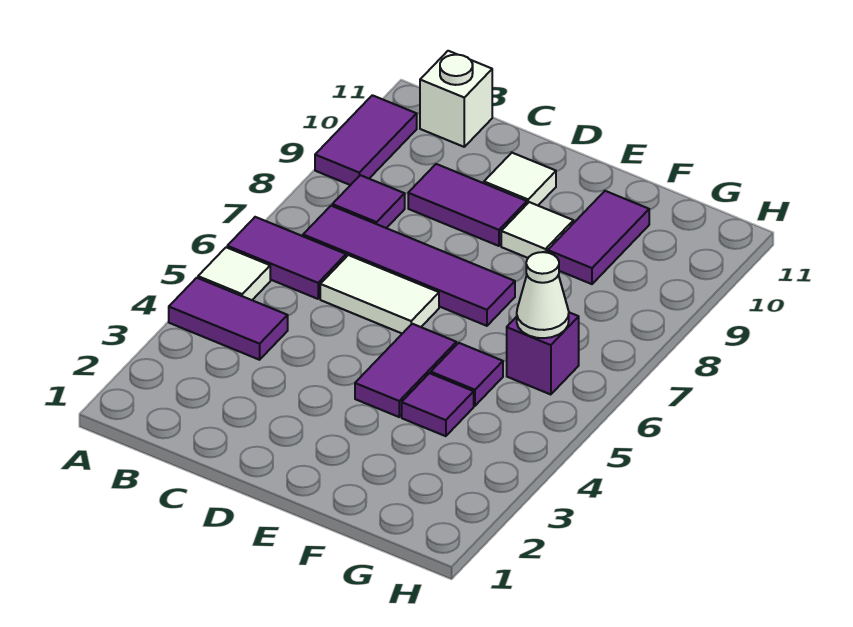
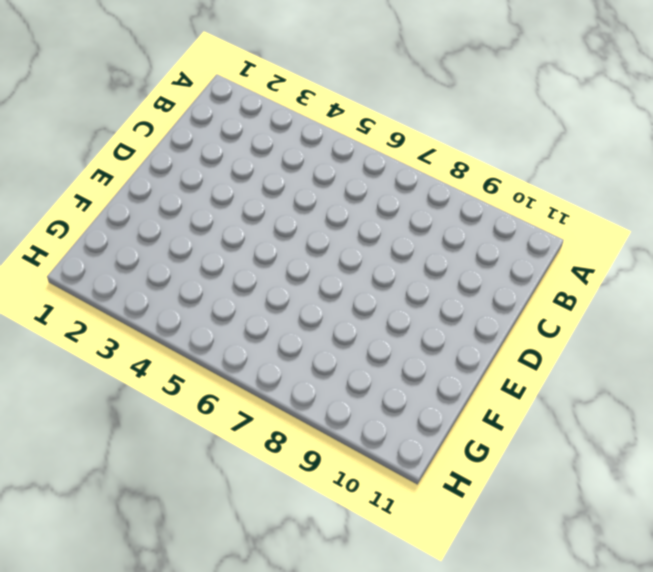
none -> purple 1x2 tile [169,278,288,360]
none -> white 1x1 tile [198,247,270,300]
none -> purple 1x2 tile [227,217,346,299]

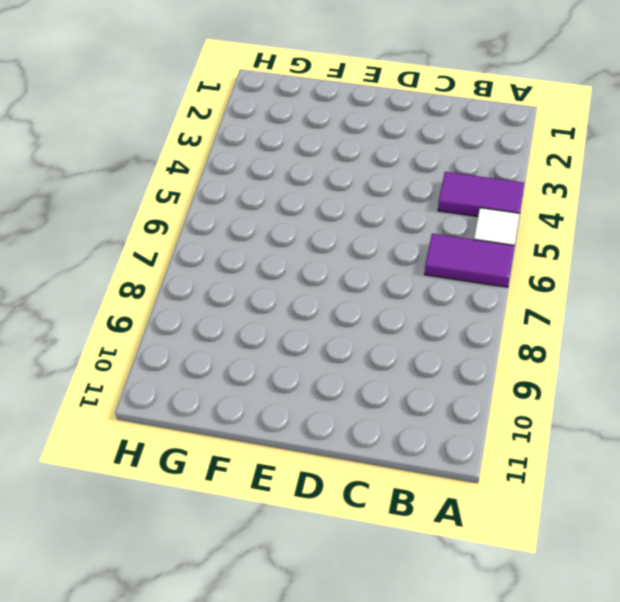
none -> purple 1x2 tile [315,95,417,185]
none -> purple 1x4 tile [303,206,515,326]
none -> purple 1x1 tile [332,175,405,228]

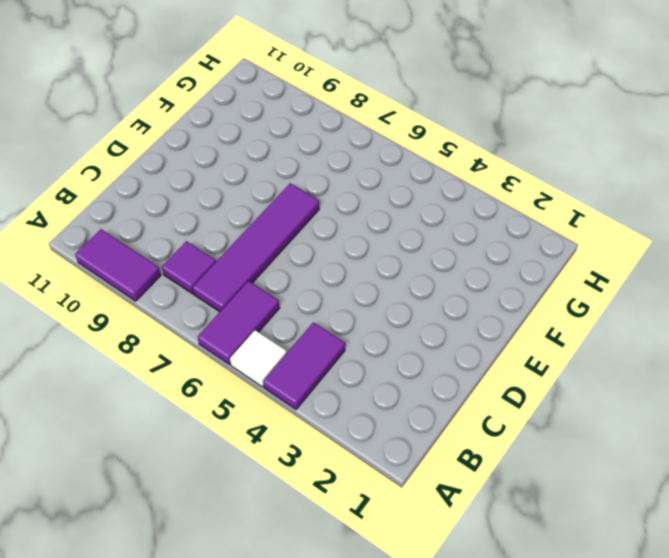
none -> white 1x1 brick [420,51,492,147]
none -> white 1x2 tile [320,255,439,334]
none -> purple 1x2 tile [408,164,527,246]

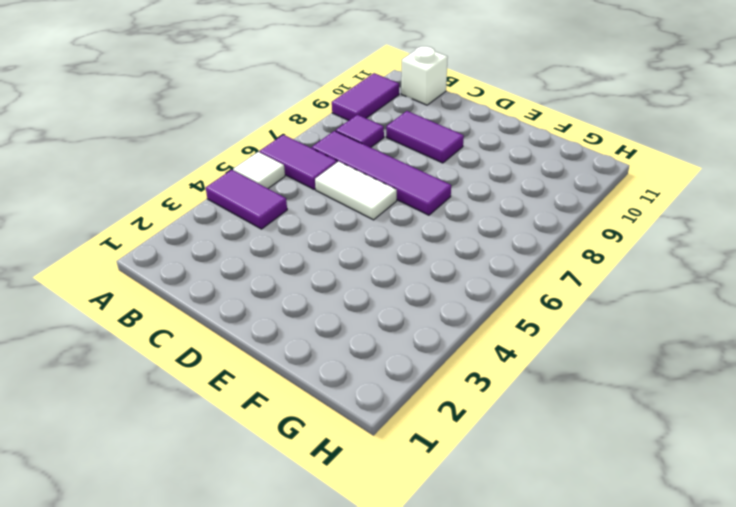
none -> white 1x1 tile [484,153,556,205]
none -> purple 1x2 tile [355,324,456,417]
none -> white 1x1 tile [501,202,573,258]

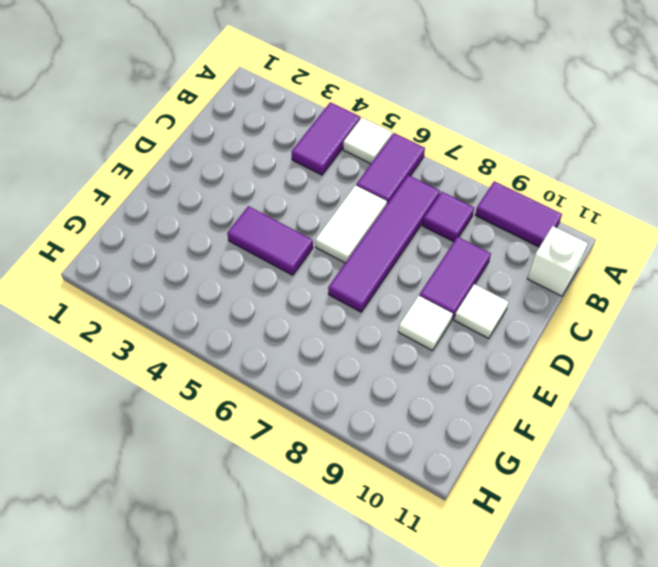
none -> purple 1x1 tile [402,373,474,436]
none -> purple 1x1 tile [431,343,503,406]
none -> purple 1x2 tile [548,191,649,284]

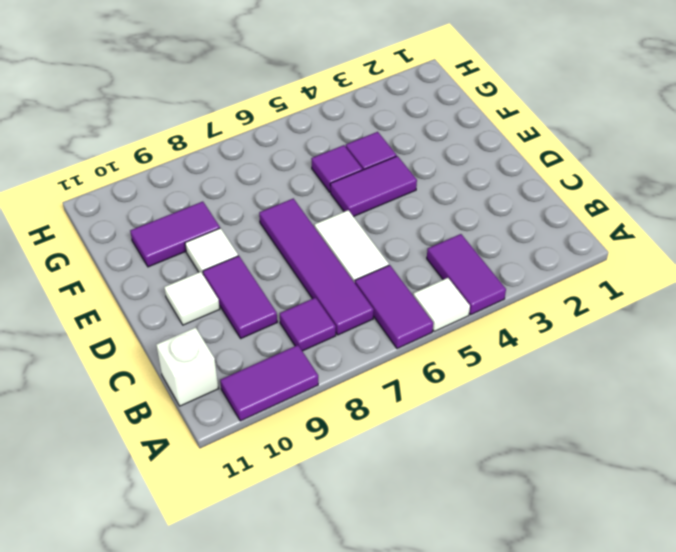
none -> purple 1x1 brick [507,312,579,395]
none -> white 1x1 cone [517,252,569,338]

